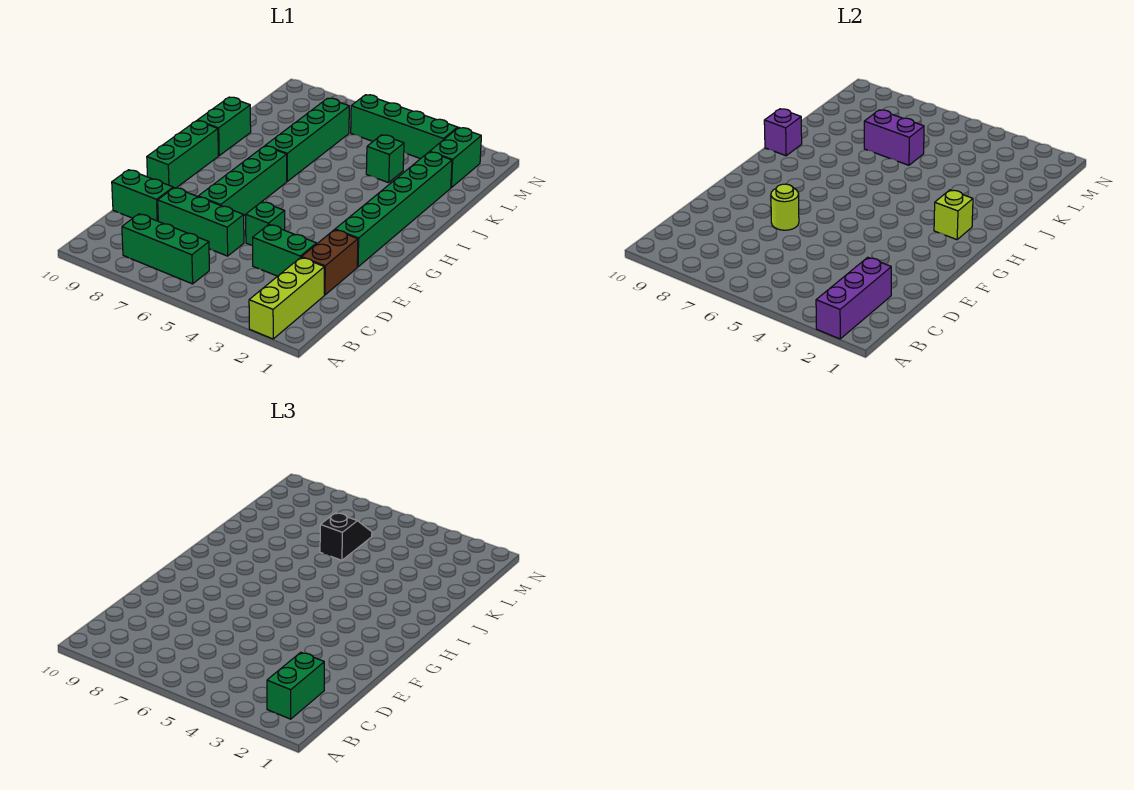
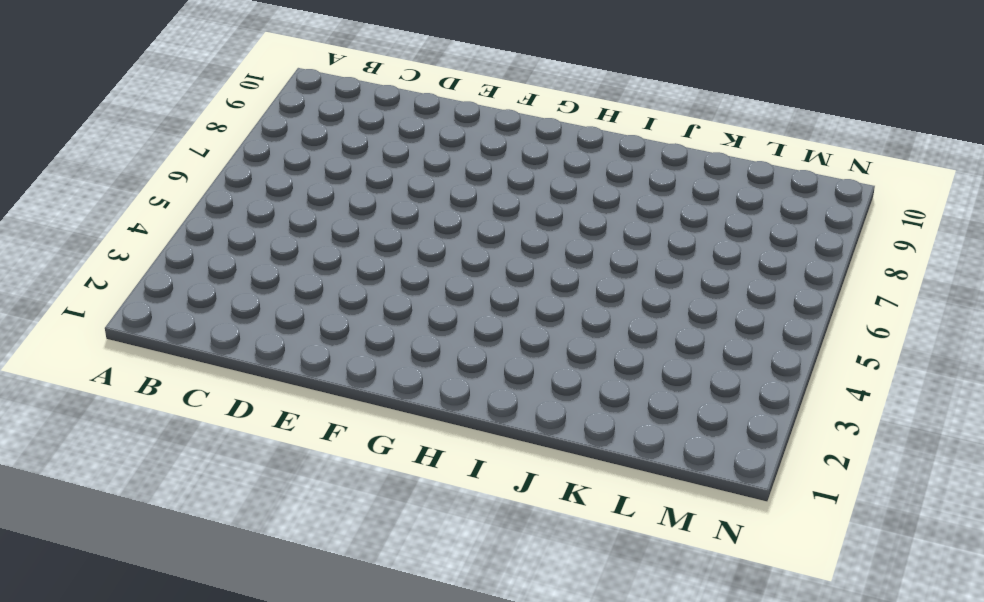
none -> lime 1x3 brick [249,257,324,339]
none -> green 1x3 brick [122,214,209,284]
none -> brown 1x2 brick [302,230,358,295]

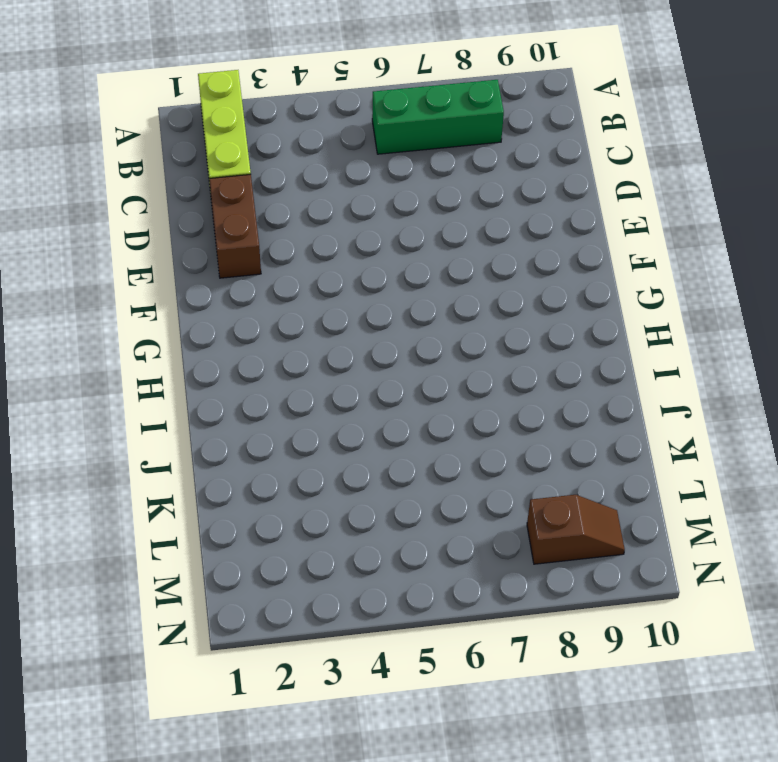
brown 1x2 slope [527,495,625,564] -> none
none -> green 1x2 brick [253,225,316,276]
none -> green 1x3 brick [158,188,244,256]
none -> green 1x2 brick [112,170,173,221]

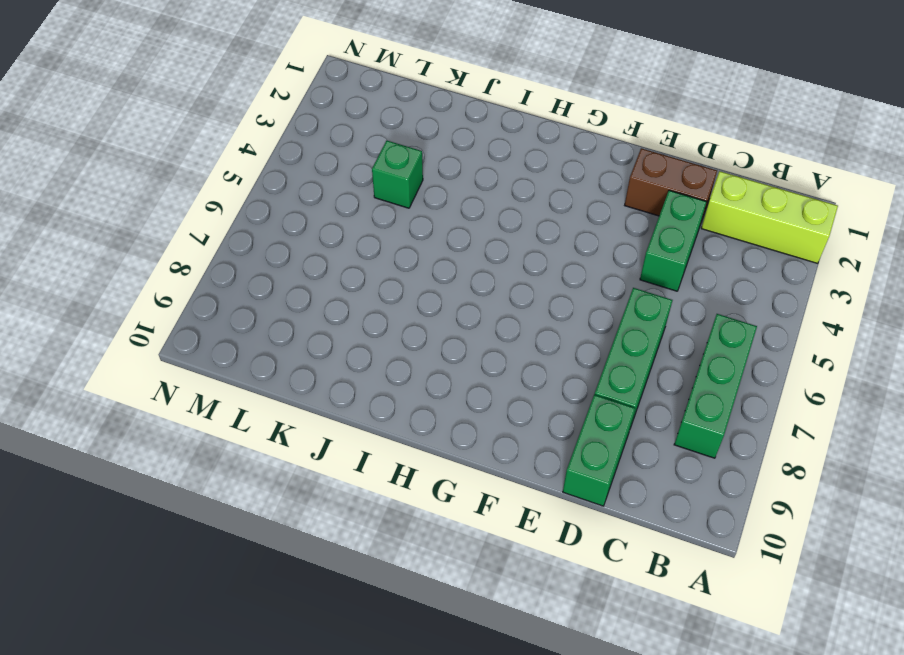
none -> green 1x1 brick [246,202,285,246]
none -> green 1x4 brick [198,146,287,215]
none -> green 1x6 brick [335,152,452,267]

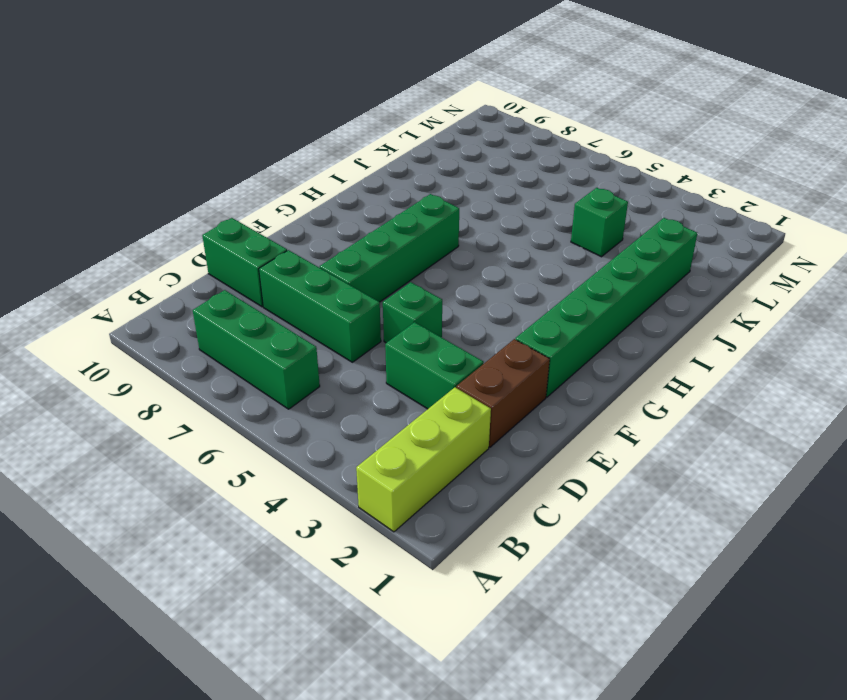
none -> green 1x3 brick [147,121,218,188]
none -> green 1x4 brick [265,98,349,181]
none -> green 1x2 brick [197,97,251,156]

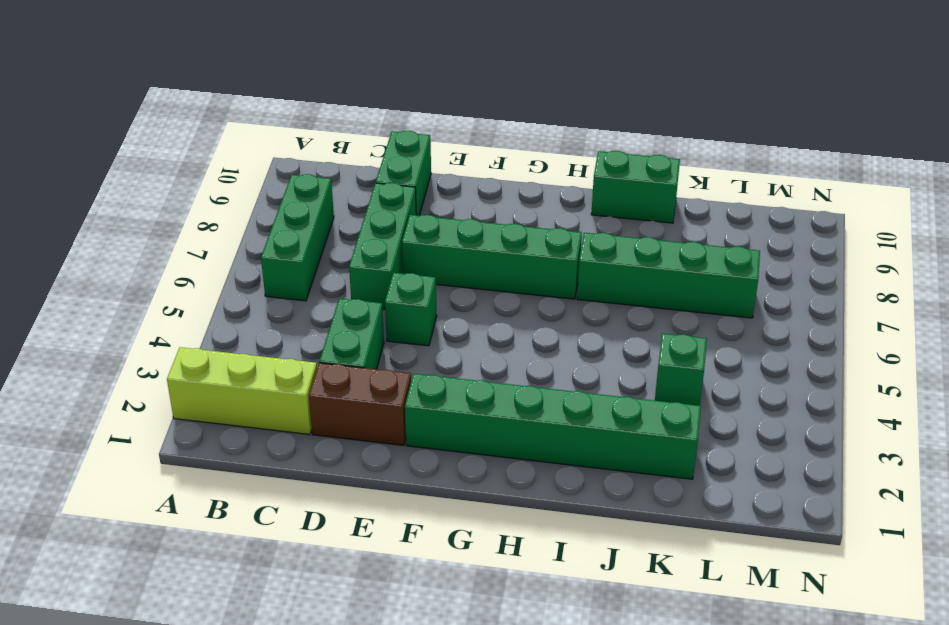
none -> green 1x3 brick [147,121,218,188]
none -> green 1x2 brick [430,128,481,187]
none -> green 1x4 brick [351,95,458,159]

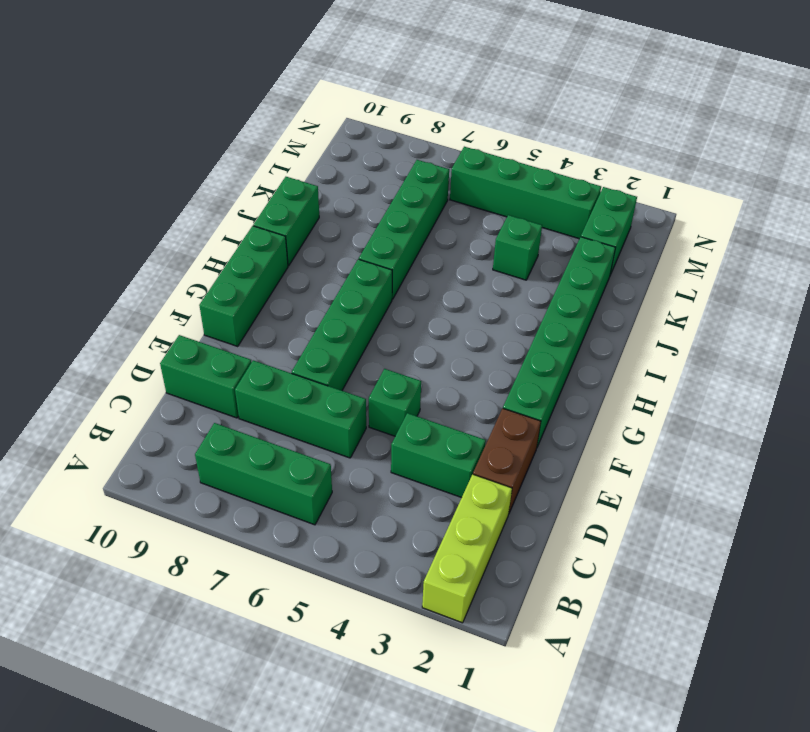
none -> purple 1x3 brick [816,257,891,339]
none -> lime 1x1 round brick [771,184,799,230]
none -> lime 1x1 brick [934,190,973,240]

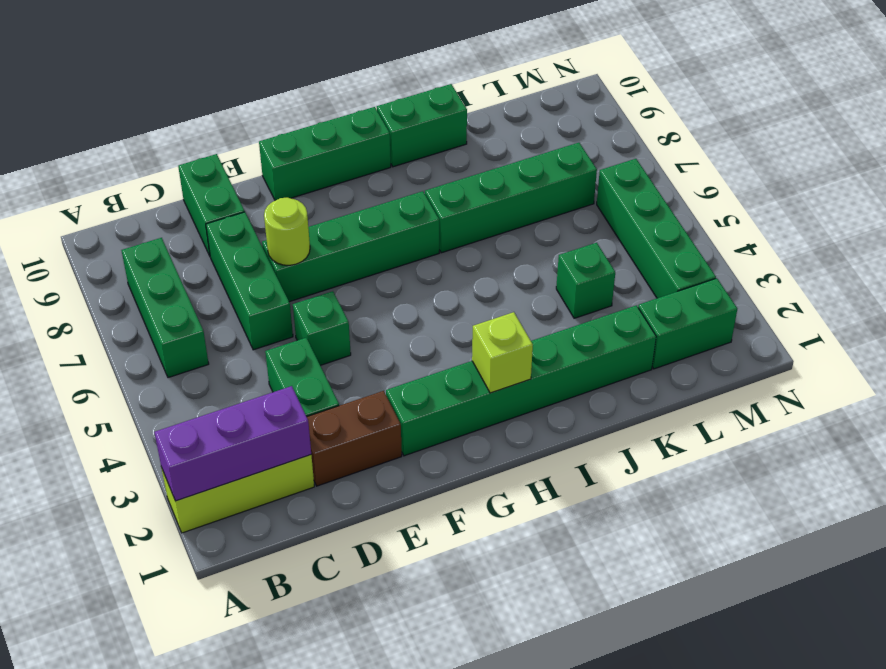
none -> purple 1x1 brick [764,109,802,156]
none -> purple 1x2 brick [864,110,924,165]
none -> green 1x2 brick [267,652,324,719]

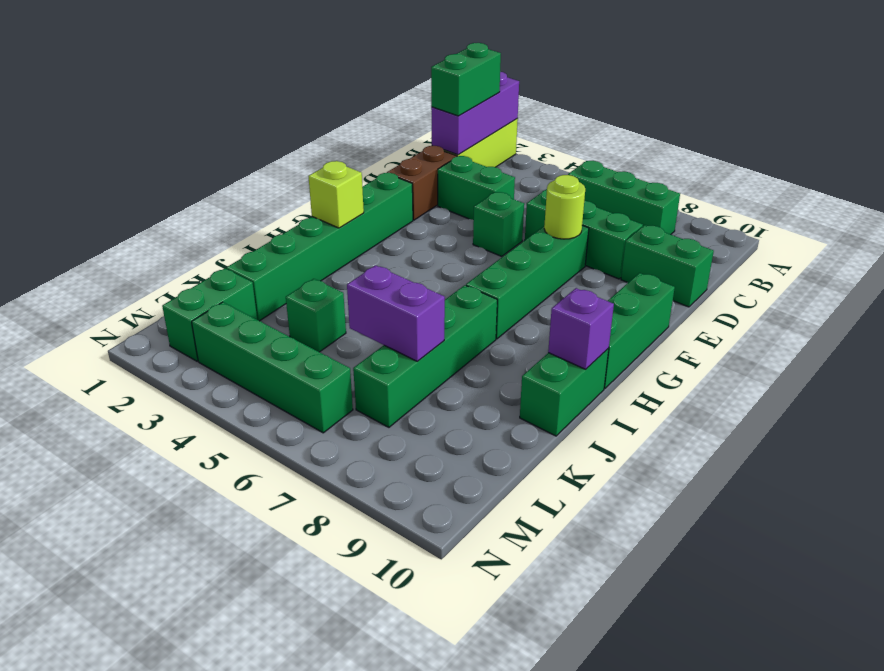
none -> black 1x2 slope [320,513,372,560]

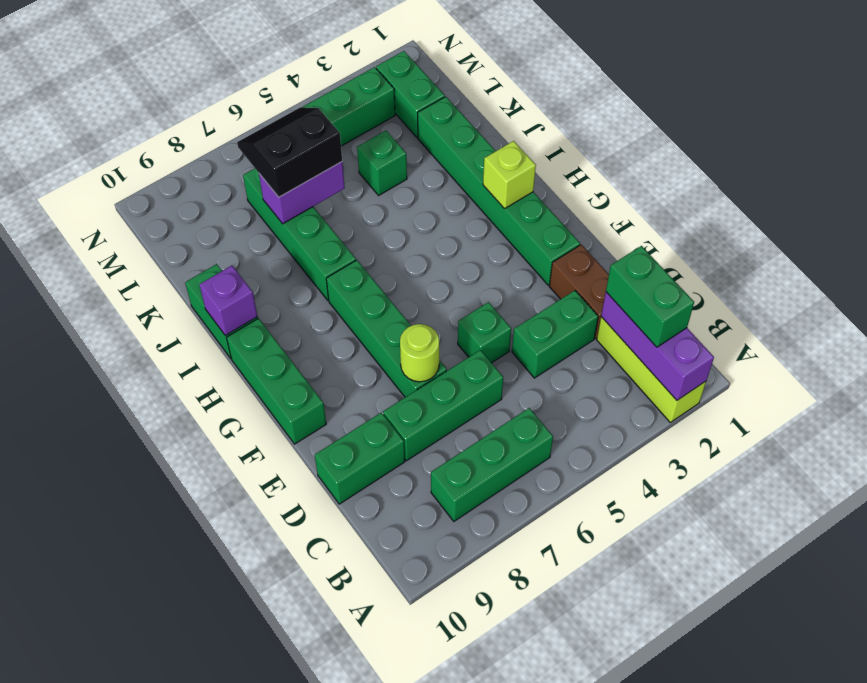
black 2x2 slope [237,107,342,197] -> black 1x2 slope [320,513,372,560]

